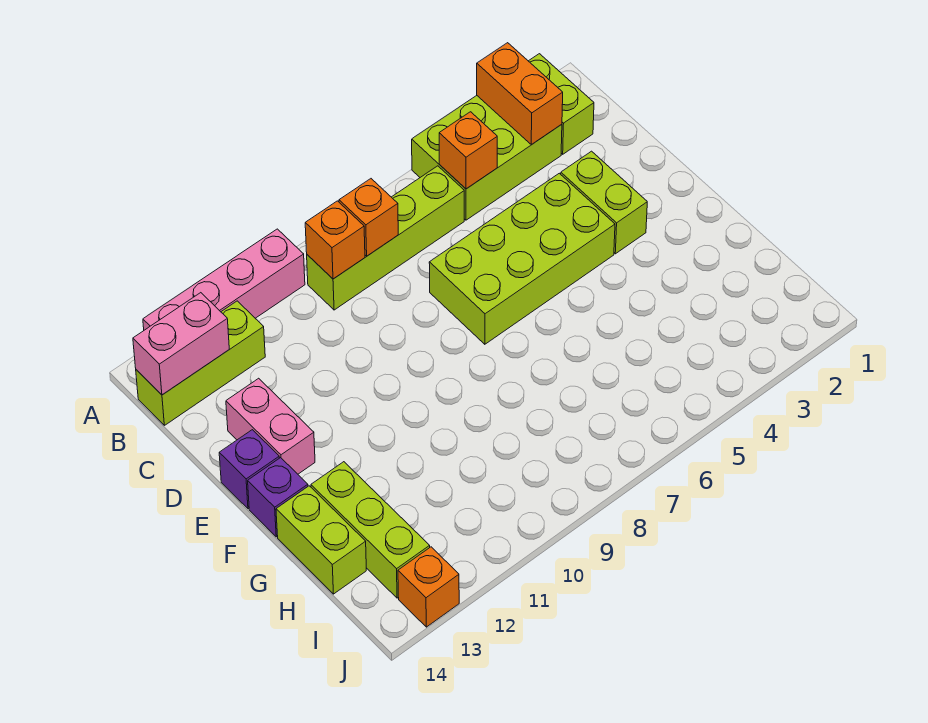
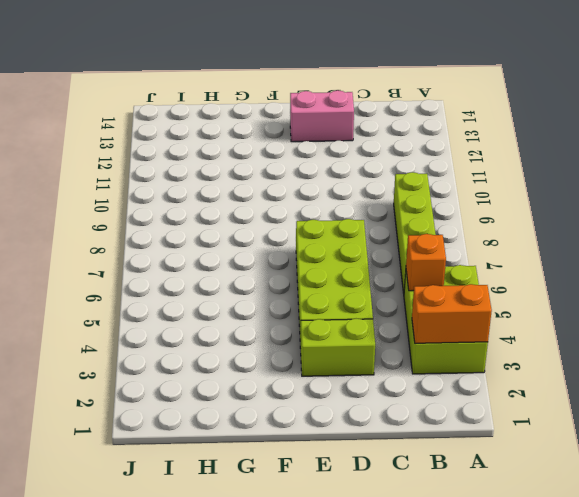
none -> lime 1x2 brick [529,54,594,154]
none -> pink 1x4 brick [143,229,305,330]
none -> lime 1x3 brick [136,301,265,425]

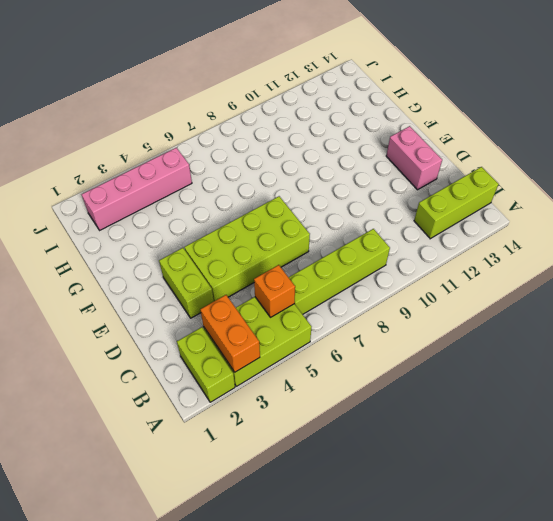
pink 1x4 brick [81,148,192,230] -> pink 1x4 brick moved to [143,229,305,330]
none -> purple 1x1 brick [219,430,279,509]
none -> purple 1x1 brick [248,458,308,537]
none -> lime 1x3 brick [311,462,430,598]

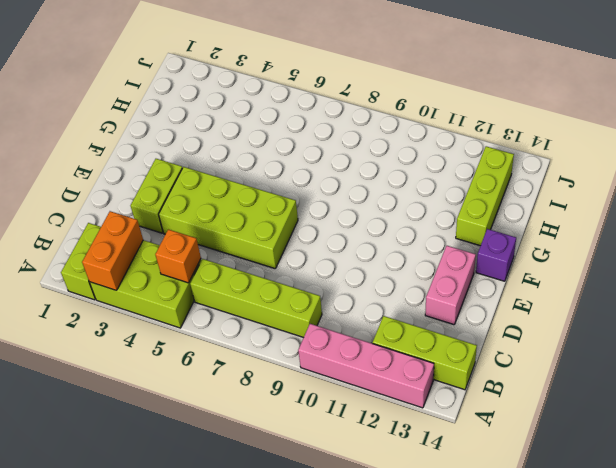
none -> purple 1x1 brick [219,430,279,509]
none -> lime 1x2 brick [276,486,366,594]
none -> orange 1x1 brick [398,547,459,627]

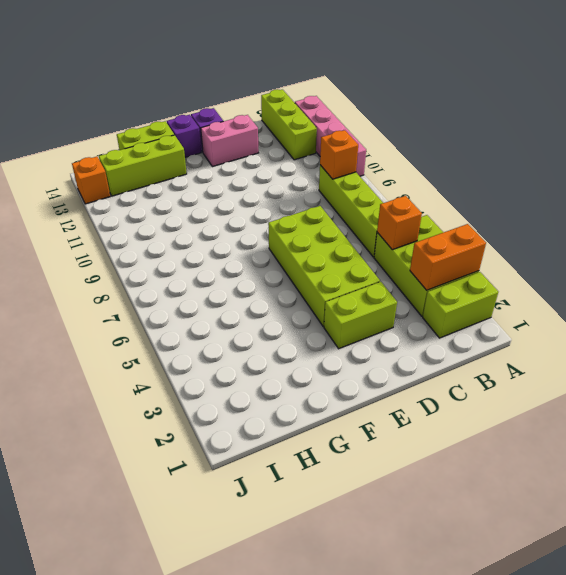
none -> orange 1x1 brick [339,179,398,256]
none -> pink 1x2 brick [133,293,229,395]

